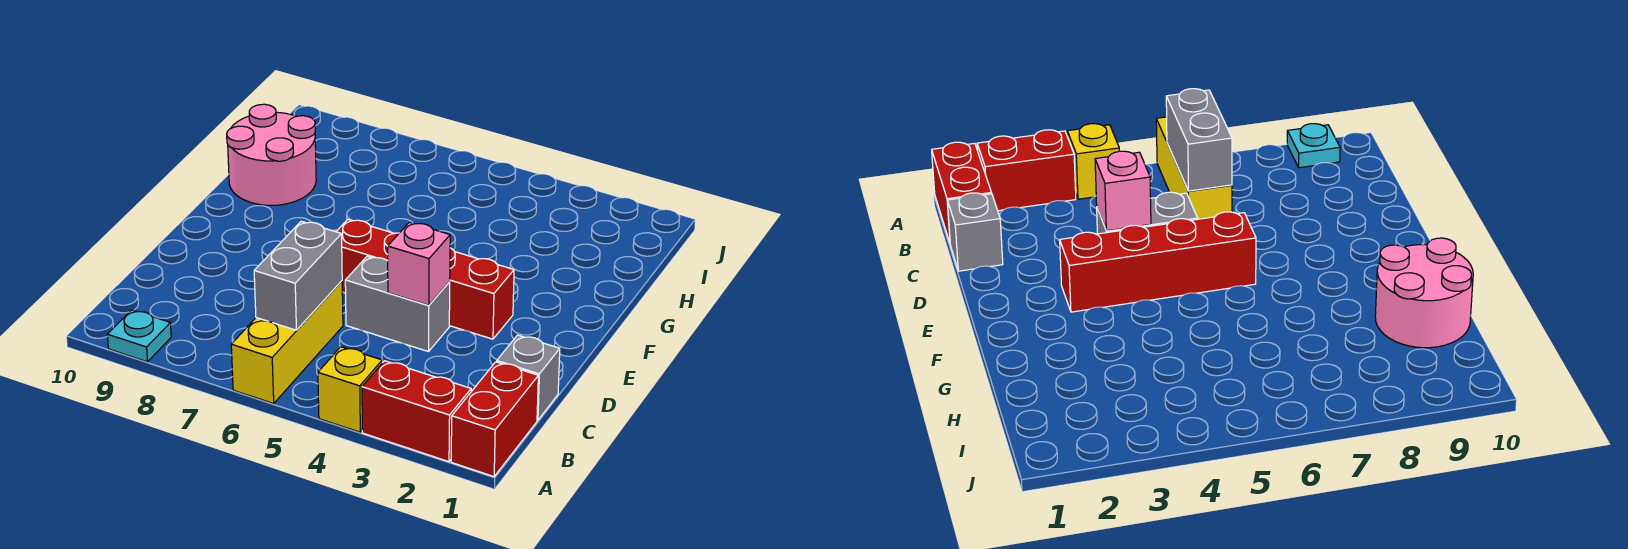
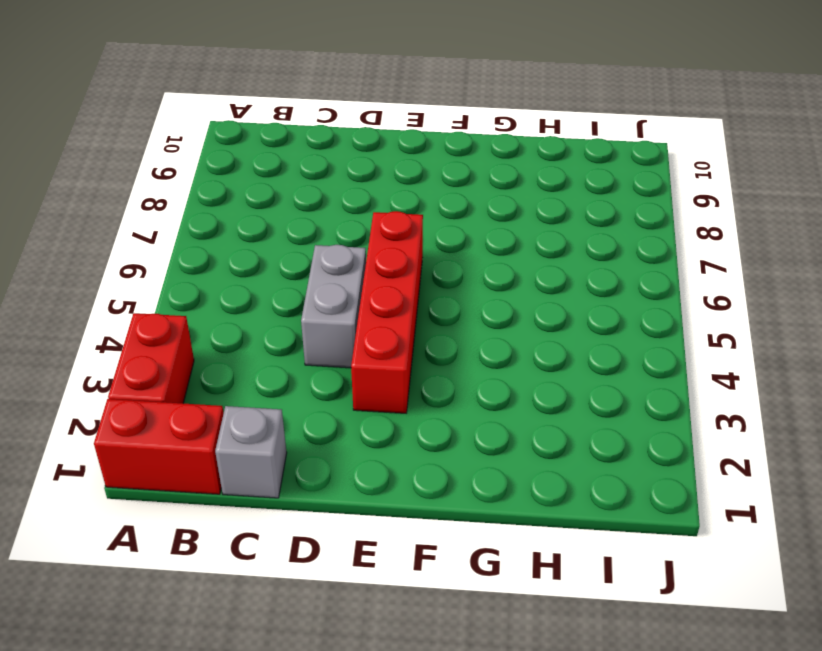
none -> yellow 1x1 brick [318,347,382,432]
none -> yellow 1x3 brick [231,281,343,404]

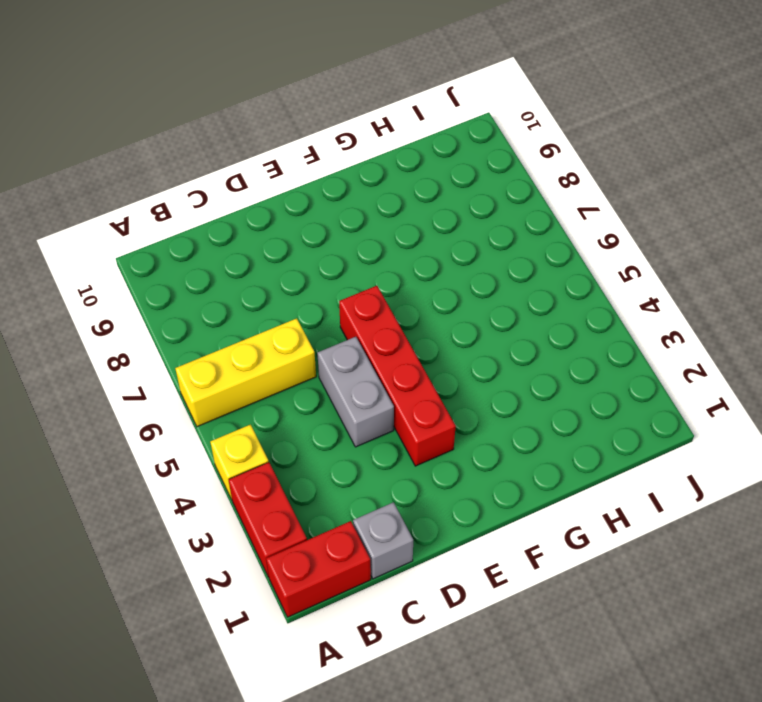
none -> cyan 1x1 plate [107,310,171,362]
none -> pink 2x2 round brick [227,104,316,205]

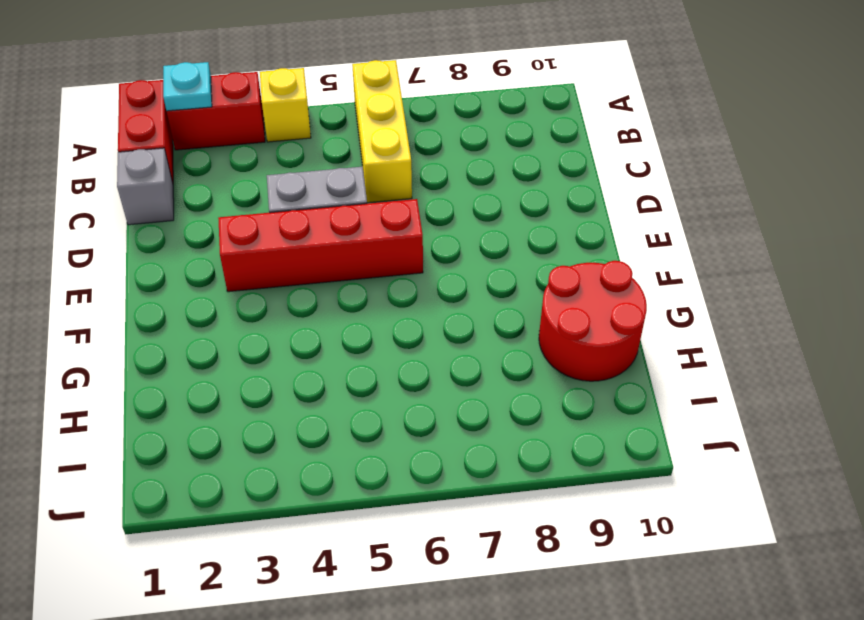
cyan 1x1 plate [163,62,212,111] -> cyan 1x1 plate moved to [107,310,171,362]
red 2x2 round brick [539,261,647,381] -> pink 2x2 round brick [227,104,316,205]
none -> grey 1x2 brick [254,221,342,330]
none -> pink 1x1 brick [388,222,450,305]

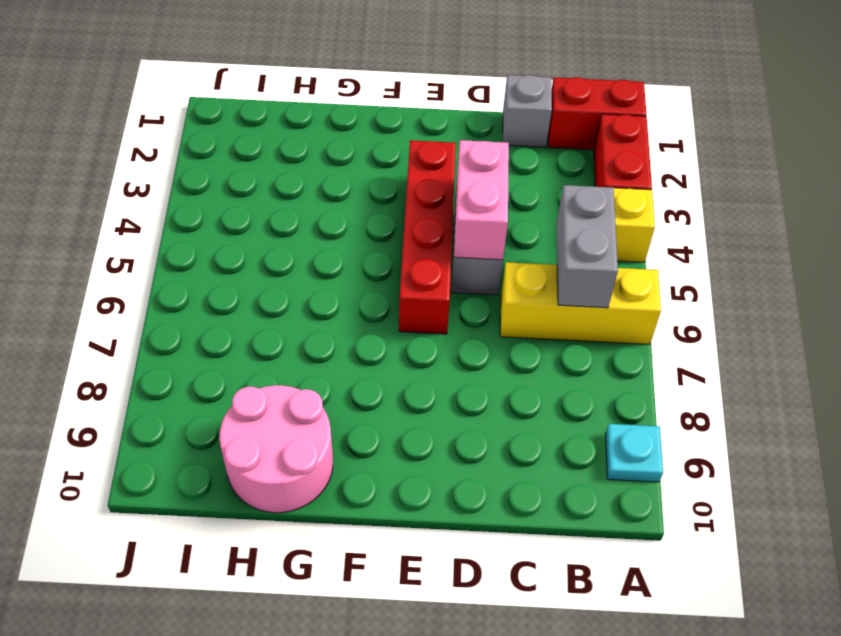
grey 1x2 brick [556,185,618,308] -> grey 1x2 brick turned to [254,221,342,330]
pink 1x2 brick [454,140,509,260] -> pink 1x1 brick [388,222,450,305]

